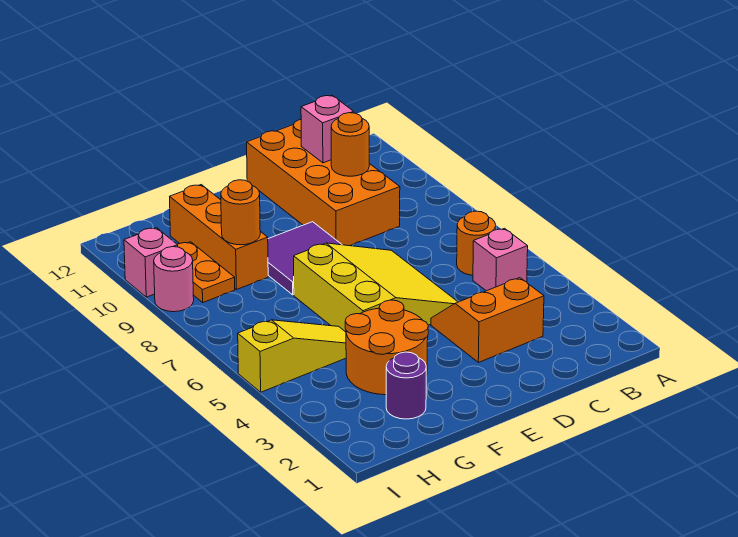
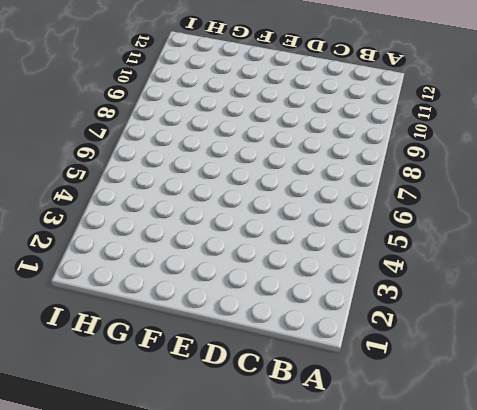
none -> pink 1x1 brick [473,228,528,291]
none -> orange 1x1 round brick [457,211,496,275]
none -> orange 2x2 slope [431,278,544,362]

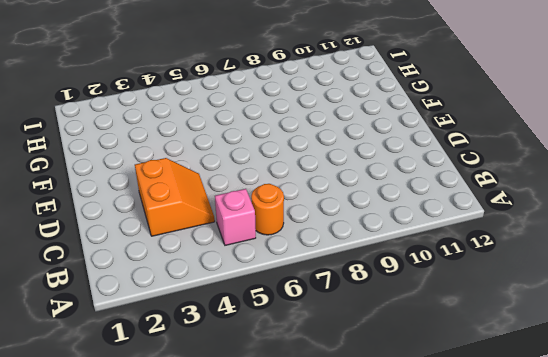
none -> orange 2x4 brick [247,120,400,246]
none -> yellow 3x3 slope [294,243,458,332]
none -> purple 2x2 tile [268,222,342,295]

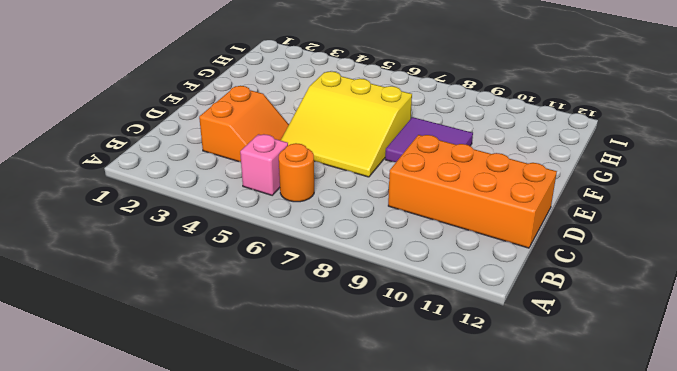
none -> orange 2x2 round brick [345,300,428,395]
none -> purple 1x1 round brick [386,352,426,419]
none -> yellow 1x3 slope [238,320,346,392]

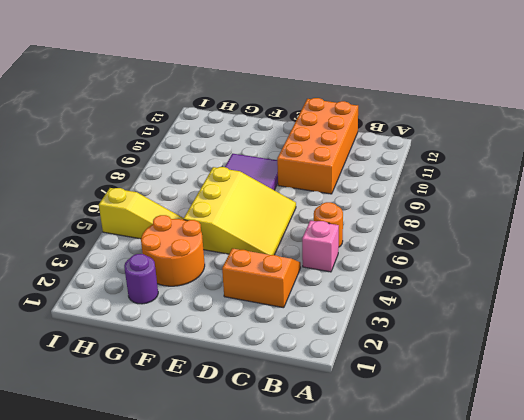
none -> orange 1x3 brick [170,185,268,290]
none -> orange 1x2 plate [177,242,235,302]
none -> pink 1x1 round brick [154,247,194,312]

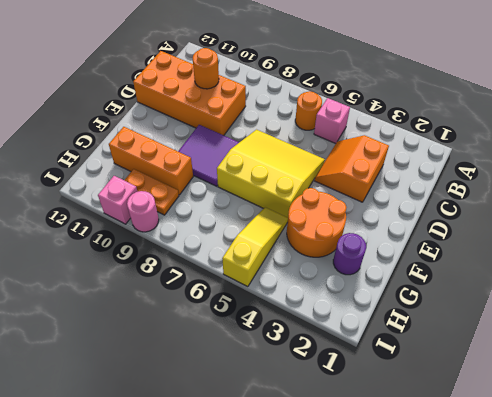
none -> pink 1x1 brick [301,95,354,163]
none -> orange 1x1 round brick [221,180,260,245]

